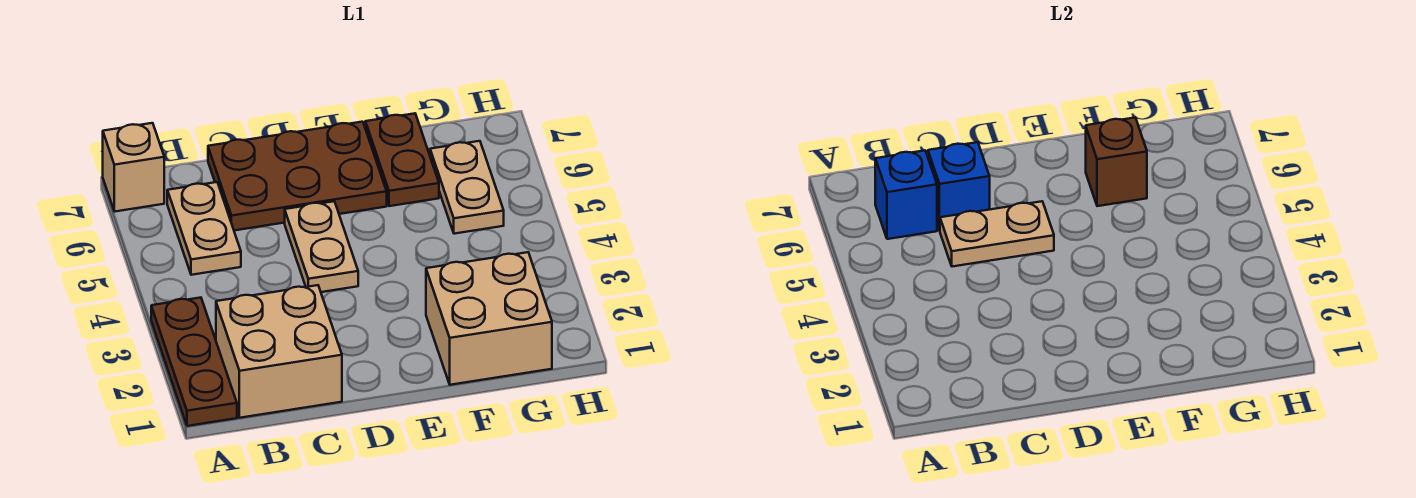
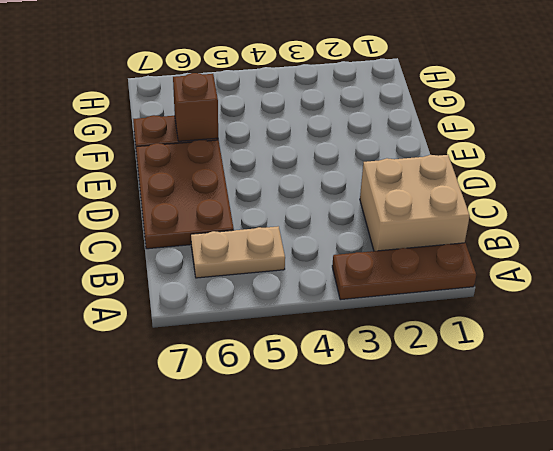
none -> tan 1x1 brick [103,123,164,212]
none -> tan 1x2 plate [285,201,358,292]
none -> tan 2x2 brick [426,252,552,385]

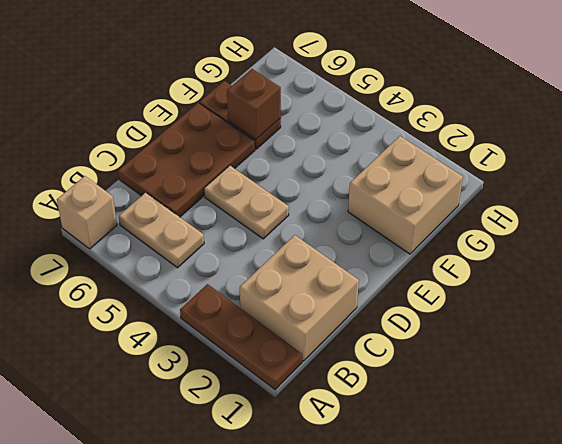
none -> tan 1x2 plate [430,141,504,234]
none -> blue 1x1 brick [875,151,937,239]
none -> tan 1x2 plate [940,201,1054,267]

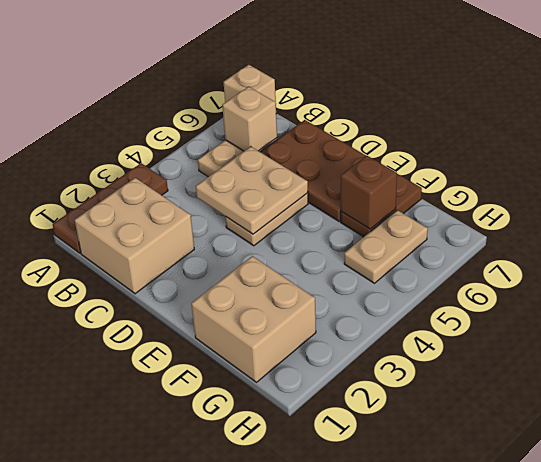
tan 1x1 brick [222,87,277,151] -> blue 1x1 brick [875,151,937,239]
tan 2x2 plate [196,147,308,234] -> tan 1x2 plate [940,201,1054,267]
none -> blue 1x1 brick [928,142,990,231]

